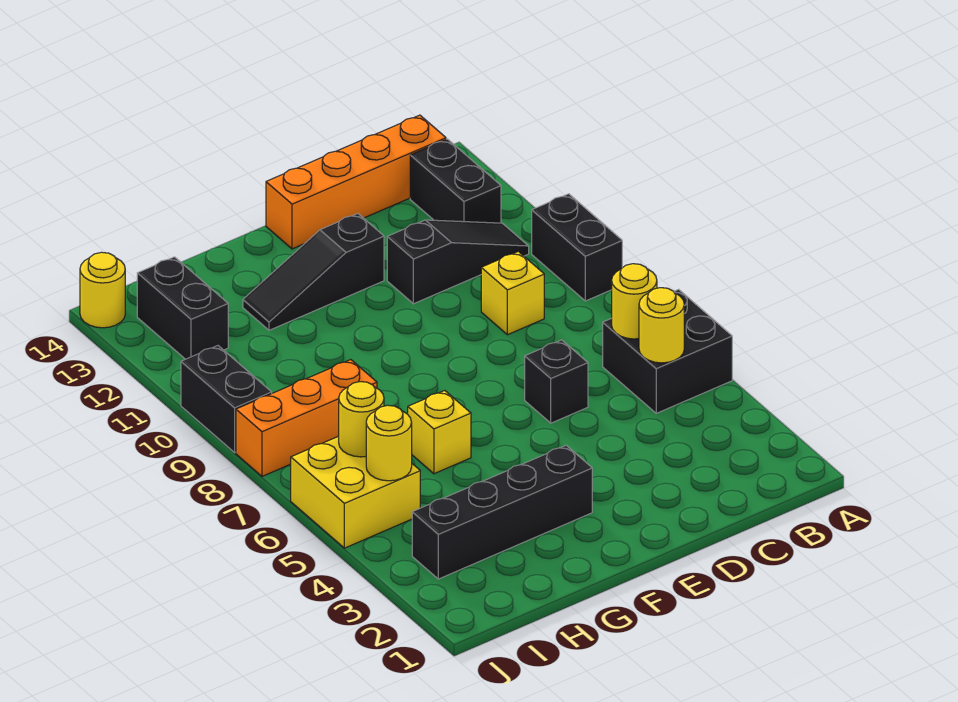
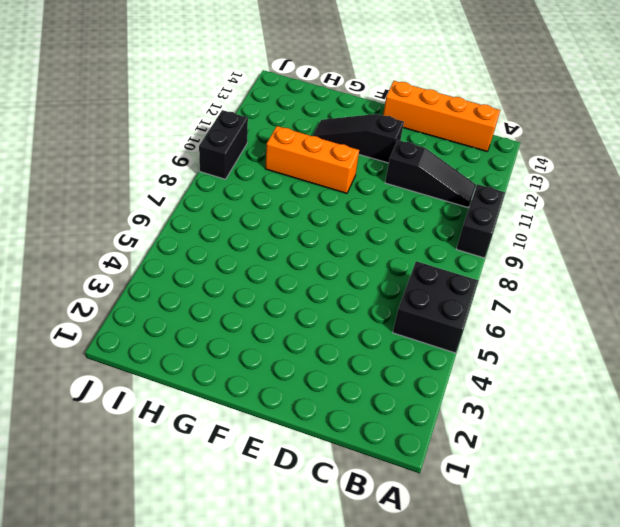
orange 1x3 brick [265,126,359,193] -> orange 1x3 brick moved to [236,360,377,476]
none -> black 1x2 brick [410,139,501,223]
none -> yellow 1x1 brick [481,251,544,335]
none -> black 1x1 brick [525,340,588,423]

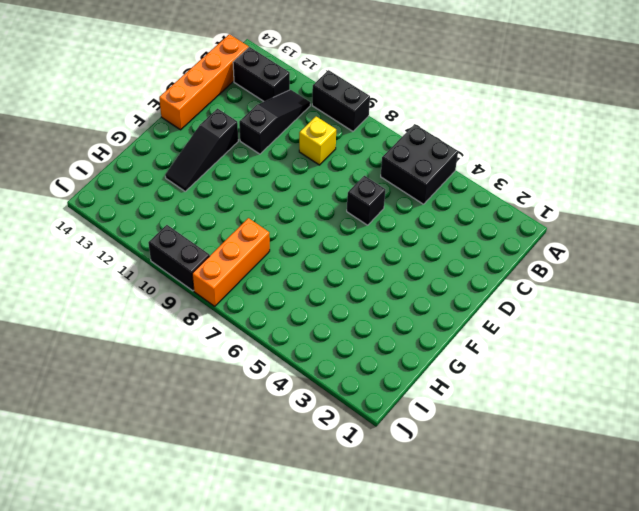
none -> black 1x4 brick [412,445,592,579]
none -> yellow 1x1 brick [408,391,471,474]
none -> yellow 2x2 brick [291,436,420,548]

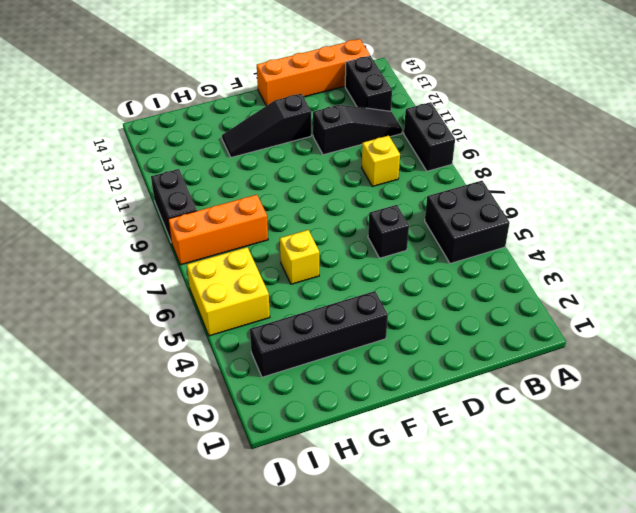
none -> black 1x2 brick [137,257,228,359]
none -> yellow 1x1 round brick [80,252,125,328]
none -> yellow 1x1 round brick [639,288,684,363]

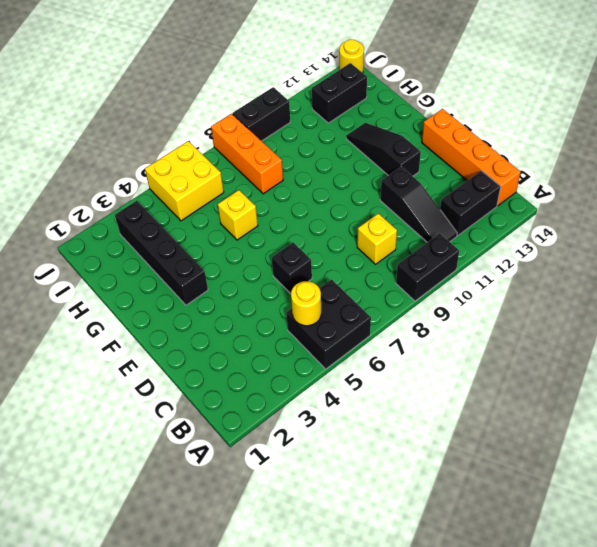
none -> yellow 1x1 round brick [612,264,657,339]
none -> yellow 1x1 round brick [366,405,412,481]
none -> yellow 1x1 round brick [339,382,384,457]

